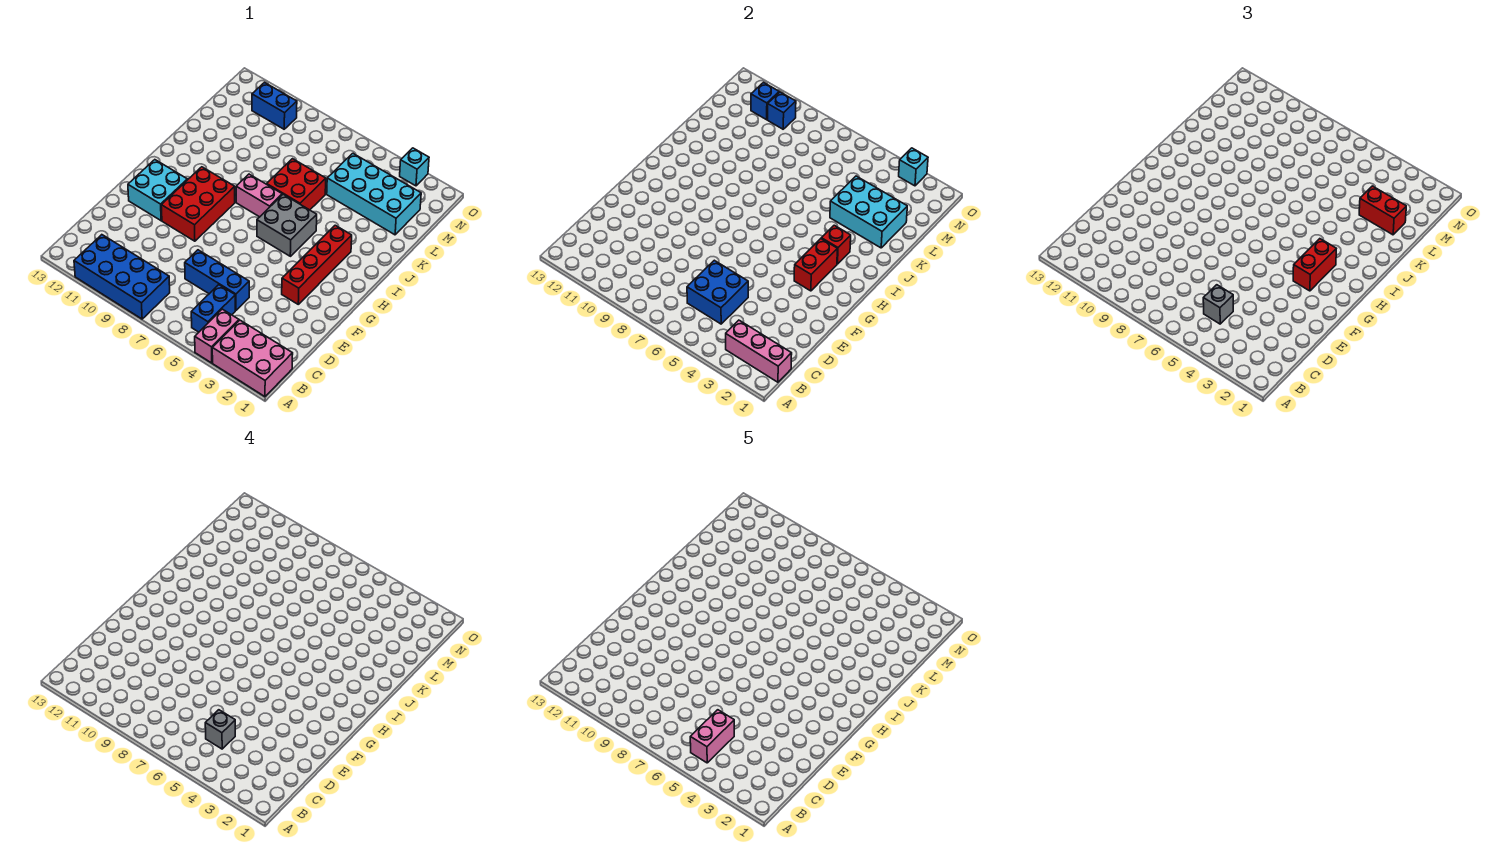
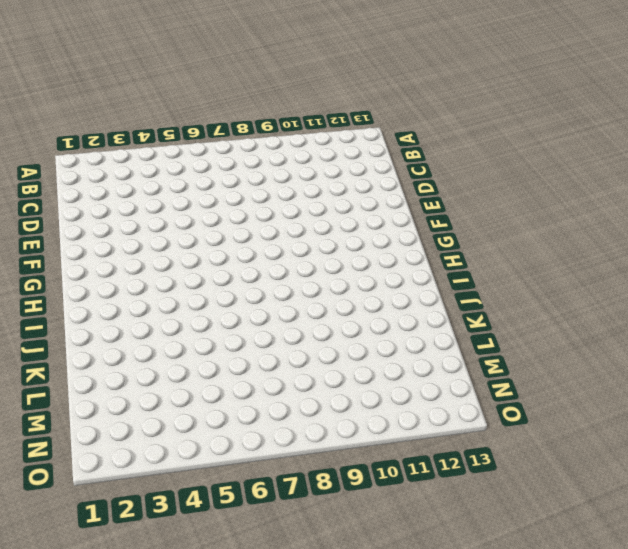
none -> pink 2x3 brick [212,320,293,397]
none -> pink 1x2 brick [195,309,239,363]
none -> blue 2x4 brick [74,235,170,319]

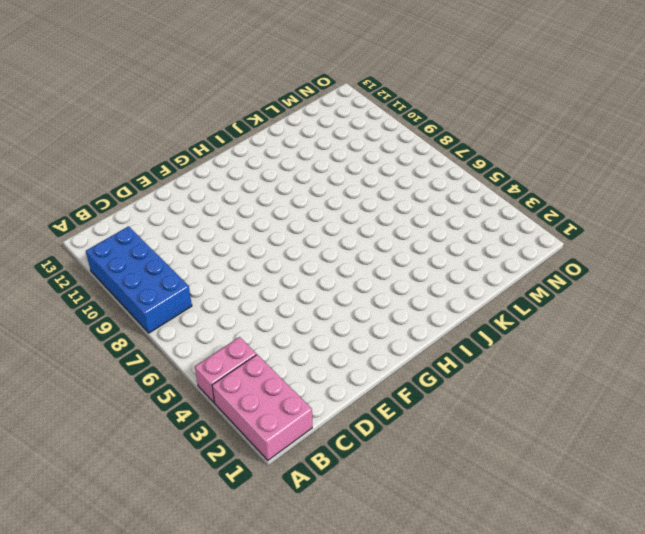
none -> blue 1x2 brick [191,285,235,332]
none -> blue 1x3 brick [185,250,249,310]
none -> red 1x4 brick [282,225,352,304]

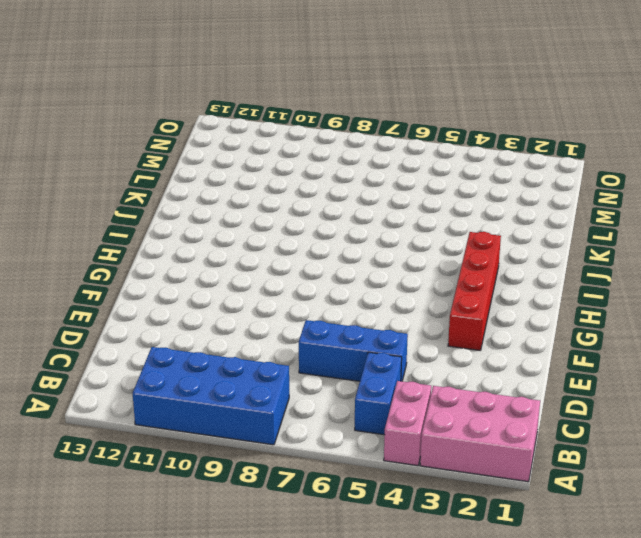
none -> red 2x3 brick [161,167,235,241]
none -> cyan 2x2 brick [128,160,187,221]
none -> grey 2x2 brick [257,194,317,256]

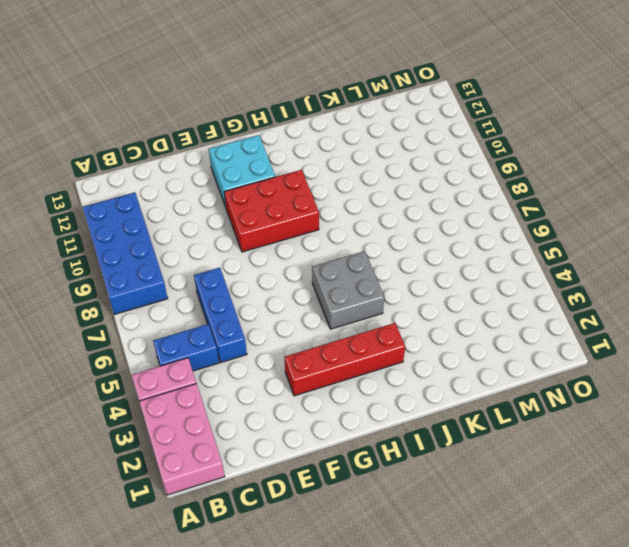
none -> pink 1x2 brick [236,174,282,217]
none -> red 2x2 brick [267,159,326,210]
none -> cyan 2x4 brick [327,153,421,235]

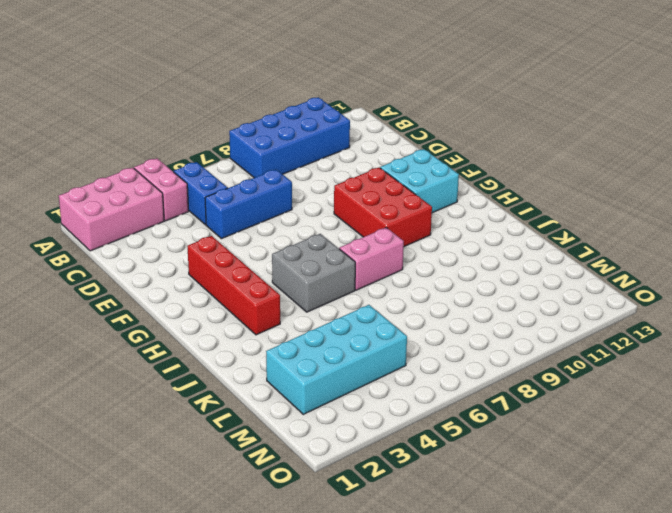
none -> red 2x2 brick [267,159,326,210]
none -> blue 1x2 brick [252,83,297,129]
none -> cyan 1x1 brick [400,148,429,186]

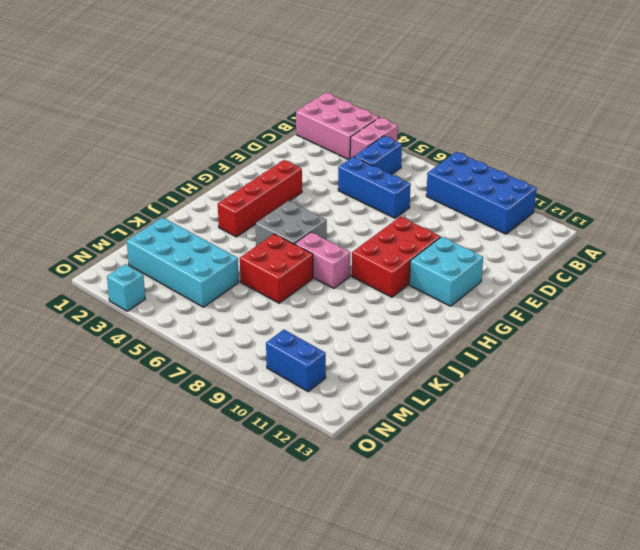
none -> pink 1x3 brick [726,320,792,382]
none -> blue 2x2 brick [687,260,748,324]
none -> red 1x2 brick [794,239,837,291]

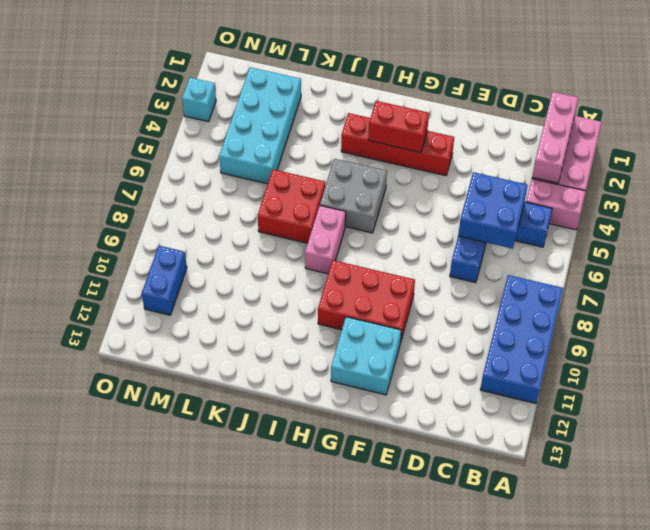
none -> red 1x1 brick [821,225,851,264]
none -> cyan 2x3 brick [830,176,907,248]
none -> blue 1x1 brick [768,92,796,129]

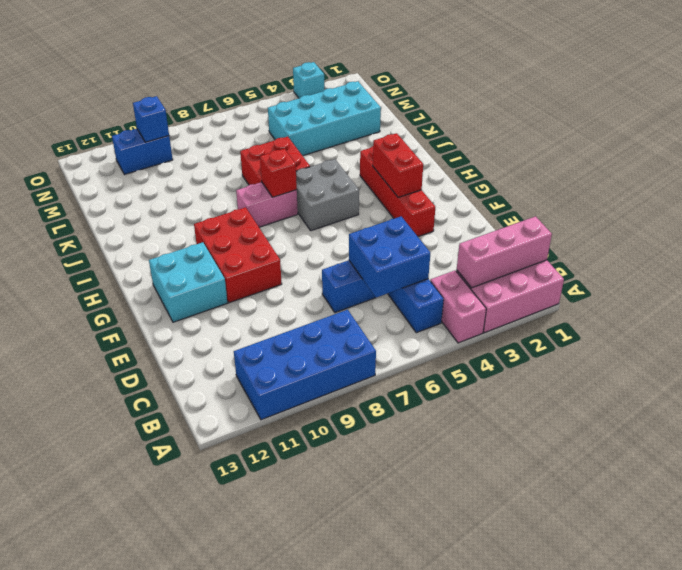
red 1x1 brick [260,149,297,197] -> red 1x1 brick moved to [821,225,851,264]
none -> cyan 2x3 brick [830,176,907,248]
none -> blue 1x1 brick [751,83,779,120]
none -> cyan 1x1 brick [899,148,928,186]

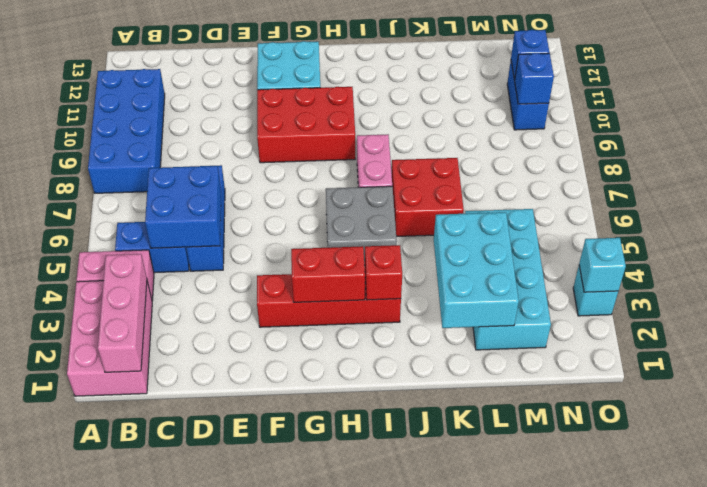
none -> grey 1x1 brick [1203,285,1233,324]
none -> red 1x2 brick [1293,239,1336,291]
none -> red 1x2 brick [1359,186,1406,235]

